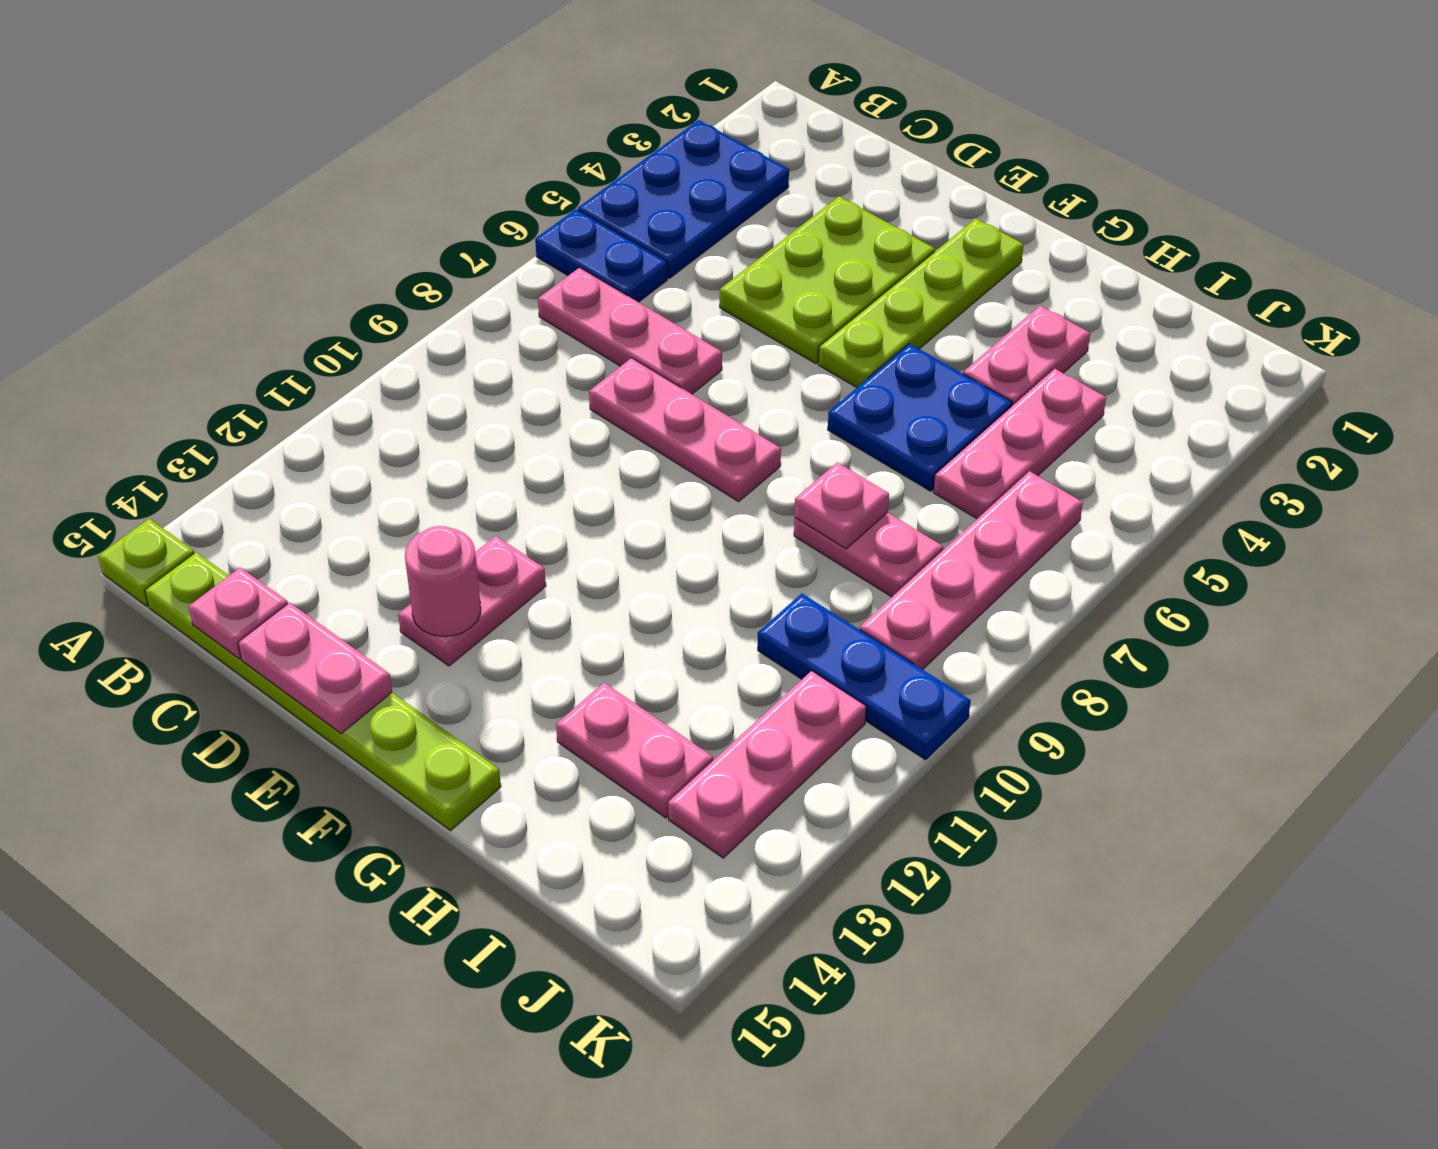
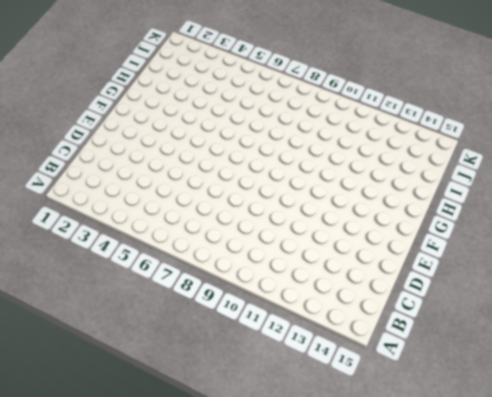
none -> blue 2x3 plate [578,120,789,278]
none -> blue 1x2 plate [535,209,667,302]
none -> lime 1x1 plate [98,519,194,606]

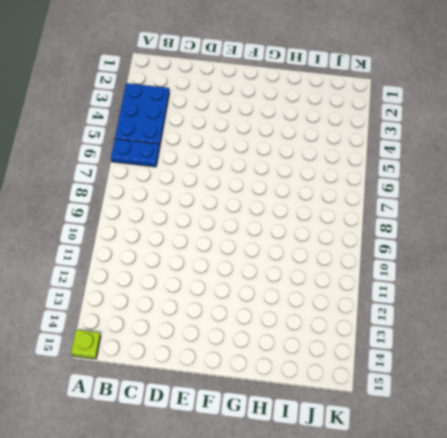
none -> pink 1x3 plate [538,268,722,394]
none -> lime 1x6 plate [145,552,501,831]
none -> lime 2x3 plate [720,196,935,364]

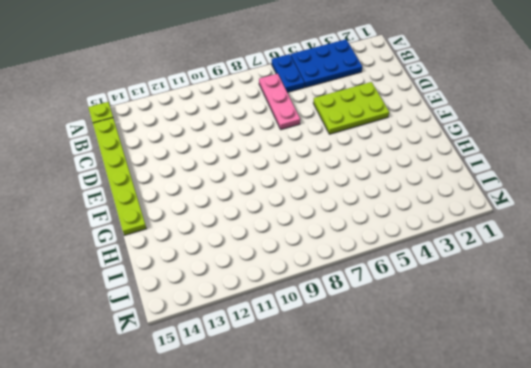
none -> pink 1x3 plate [589,358,781,502]
none -> pink 1x2 plate [398,536,546,666]
none -> lime 1x4 plate [818,219,1024,387]

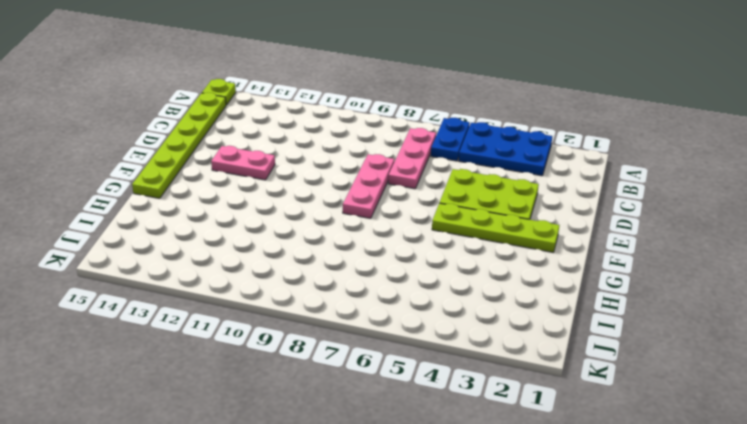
none -> blue 2x2 plate [828,344,1012,491]
none -> pink 1x2 plate [963,306,1090,406]
none -> pink 1x2 plate [794,512,943,597]

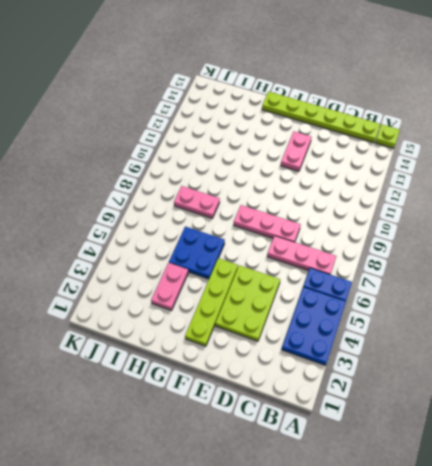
none -> pink 1x2 plate [556,683,713,818]
none -> pink 1x3 plate [934,369,1106,519]
none -> blue 1x3 plate [758,593,971,760]

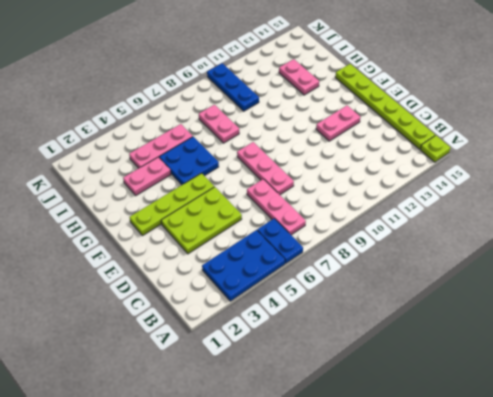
none -> pink 1x4 plate [860,471,1083,670]
none -> pink 1x3 plate [668,671,866,858]
none -> pink 1x1 plate [189,568,288,659]

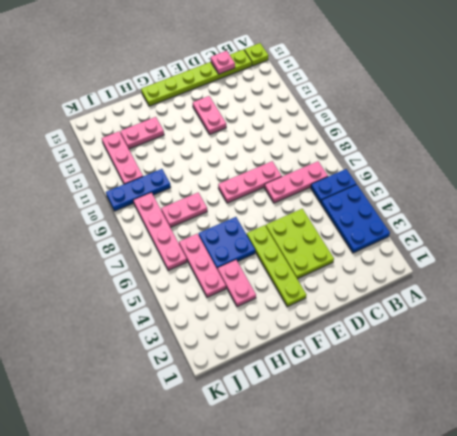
none -> pink 1x2 plate [238,603,392,734]
none -> pink 1x1 round brick [405,526,481,637]
none -> pink 1x1 plate [795,462,889,549]

